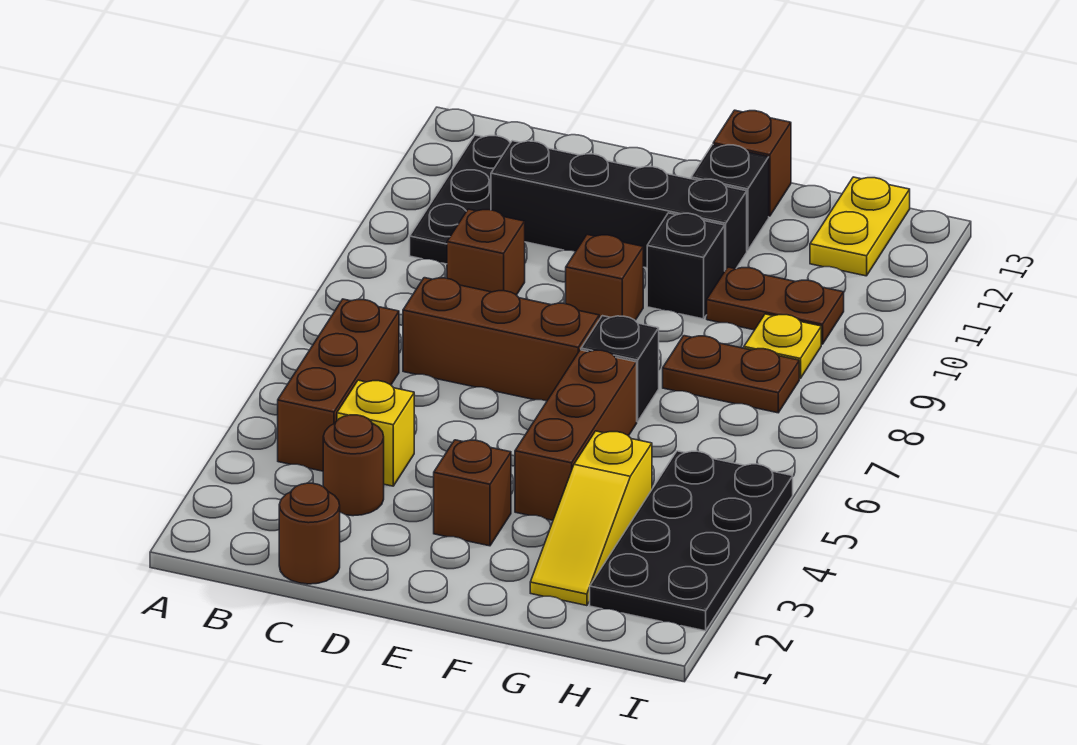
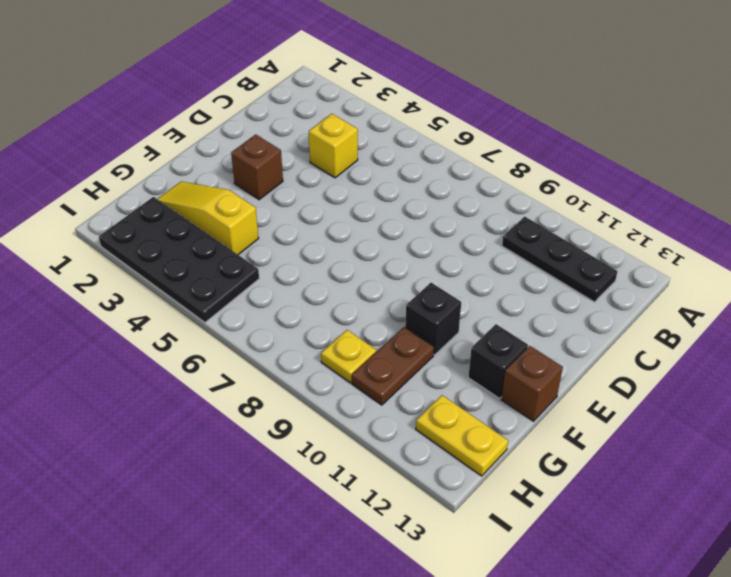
none -> brown 1x3 brick [278,299,399,471]
none -> brown 1x1 round brick [279,483,340,584]
none -> brown 1x1 round brick [323,415,384,516]

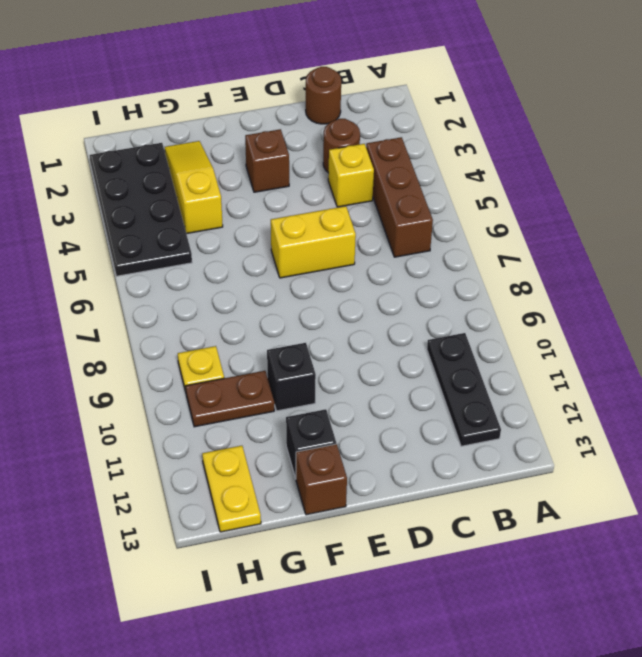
yellow 1x2 brick [271,206,356,278] -> none
none -> brown 1x3 brick [403,278,599,401]
none -> brown 1x1 brick [447,209,525,295]
none -> black 1x4 brick [491,141,747,270]

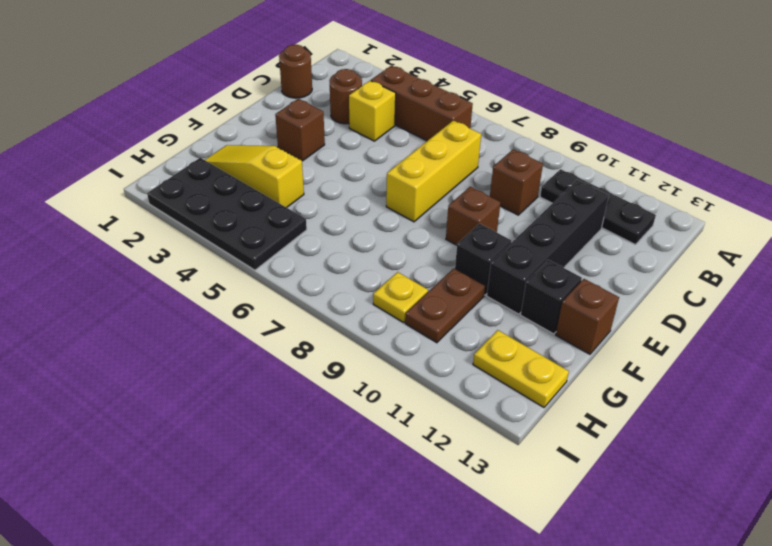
yellow 1x3 brick [386,121,481,222] -> brown 1x3 brick [403,278,599,401]
none -> brown 1x3 brick [515,350,637,520]
none -> black 1x1 brick [581,316,659,422]
none -> brown 1x2 plate [663,336,799,413]

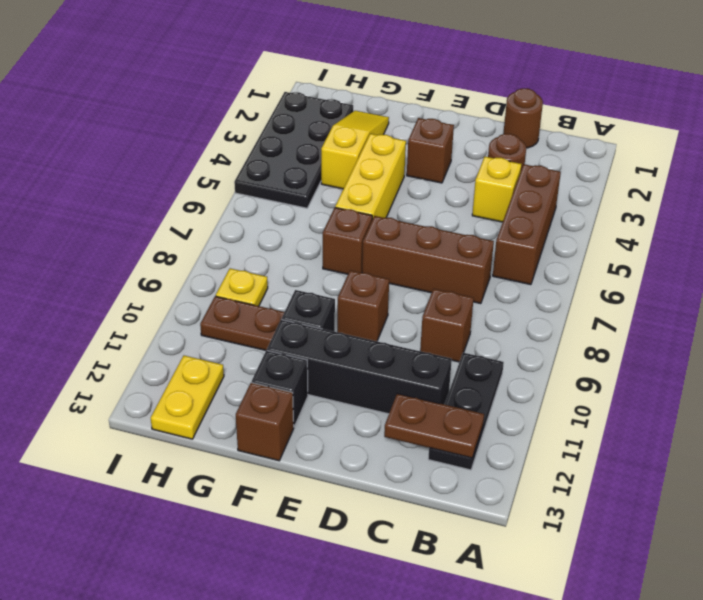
brown 1x2 plate [384,394,484,458] -> brown 1x2 plate moved to [663,336,799,413]
yellow 1x3 brick [335,134,406,219] -> brown 1x3 brick [515,350,637,520]
brown 1x1 brick [323,208,372,274] -> black 1x1 brick [581,316,659,422]

